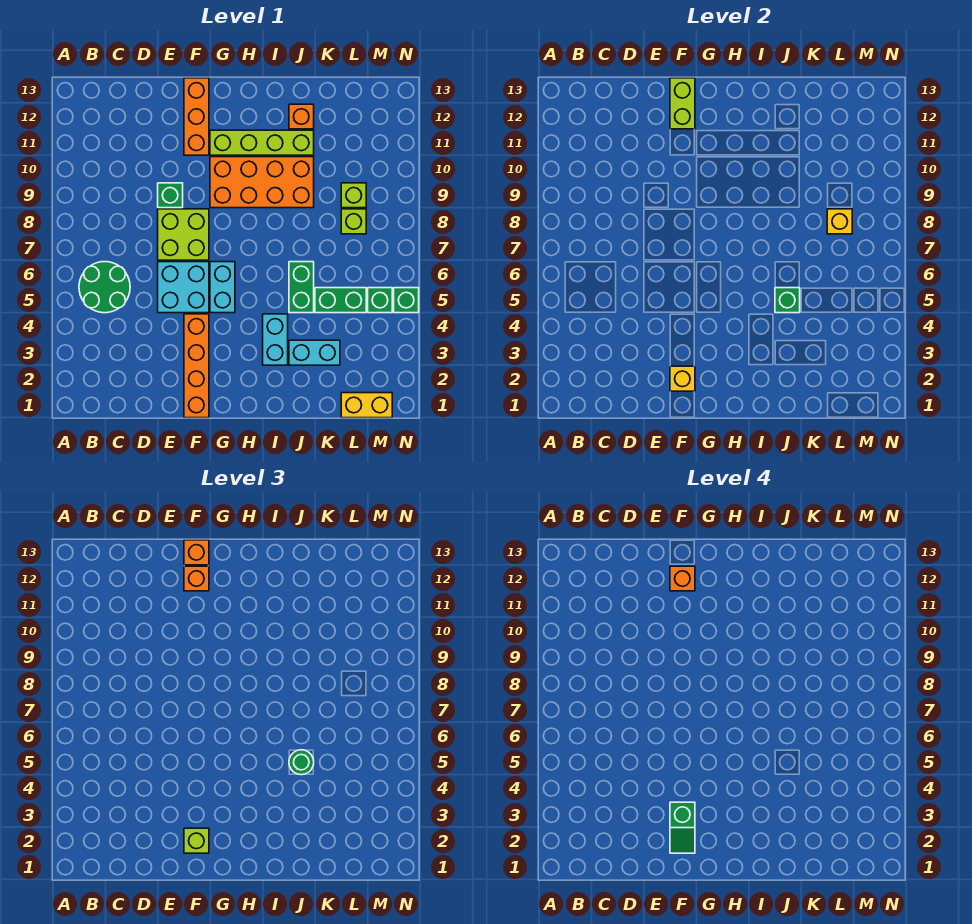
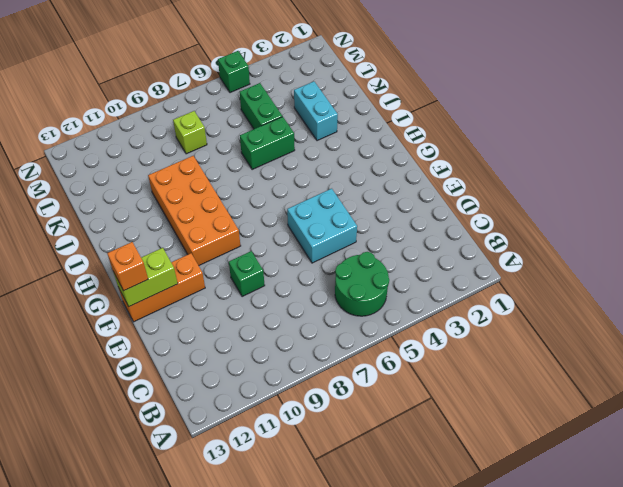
none -> lime 2x2 brick [158,209,209,260]
none -> orange 1x4 brick [184,314,209,418]
none -> cyan 1x2 brick [210,262,235,313]

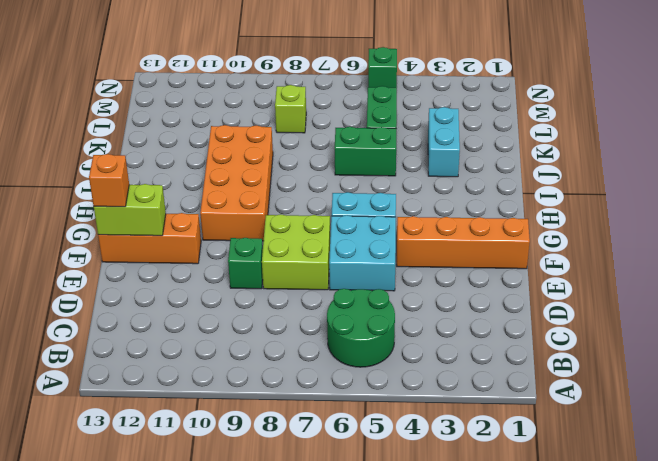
none -> lime 1x4 brick [210,130,314,155]
none -> cyan 1x2 brick [263,314,288,365]
none -> orange 1x1 brick [289,104,314,129]

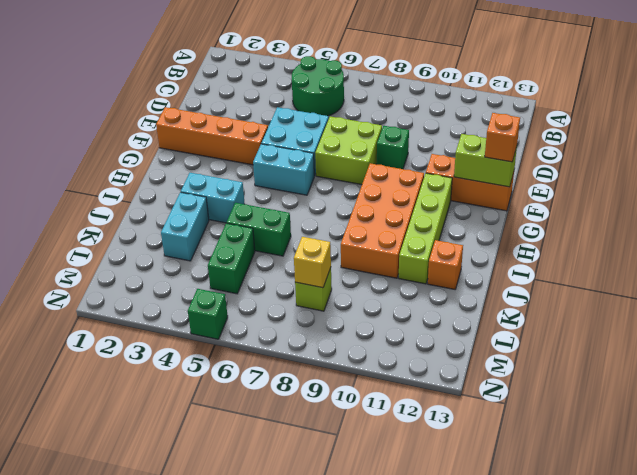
none -> yellow 1x2 brick [341,393,392,418]
none -> lime 1x1 brick [341,183,366,208]
none -> green 1x1 brick [368,288,392,313]

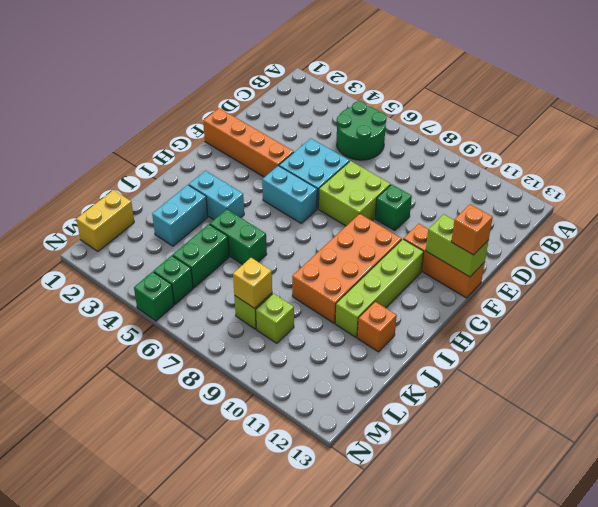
none -> yellow 1x1 brick [670,366,695,391]
none -> green 1x1 brick [775,288,800,313]
none -> lime 1x1 brick [184,828,209,853]

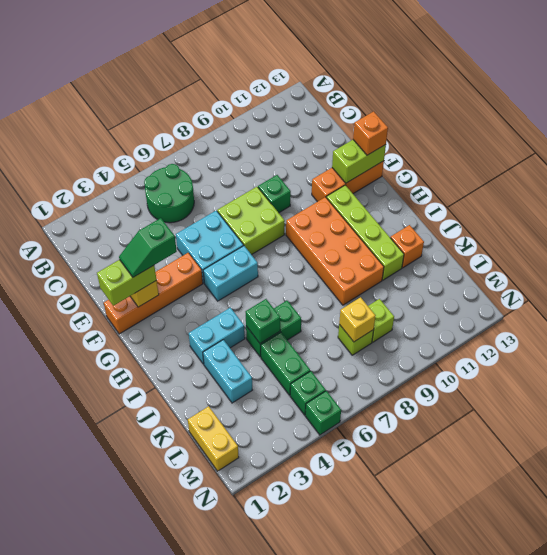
lime 1x2 brick [97,260,157,306] -> lime 1x1 brick [184,828,209,853]
none -> orange 1x1 brick [184,566,209,591]
none -> green 1x1 round brick [289,750,314,775]
none -> orange 1x1 brick [670,566,695,591]

